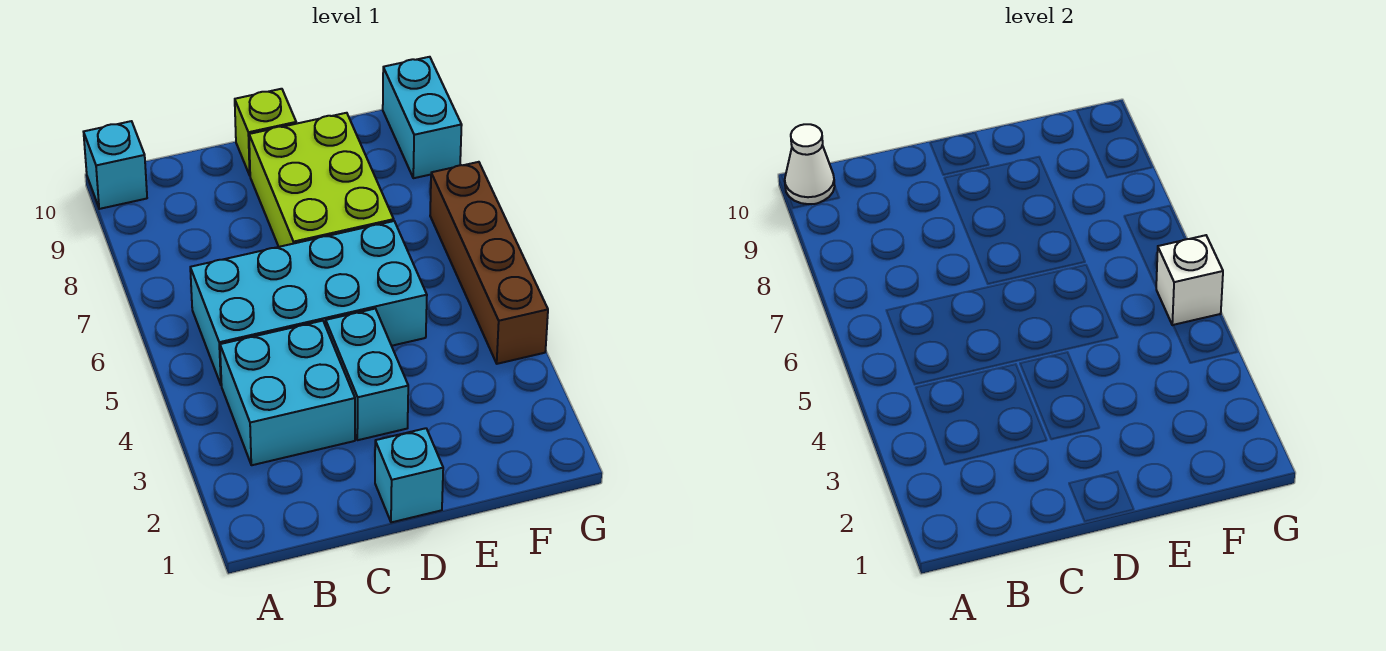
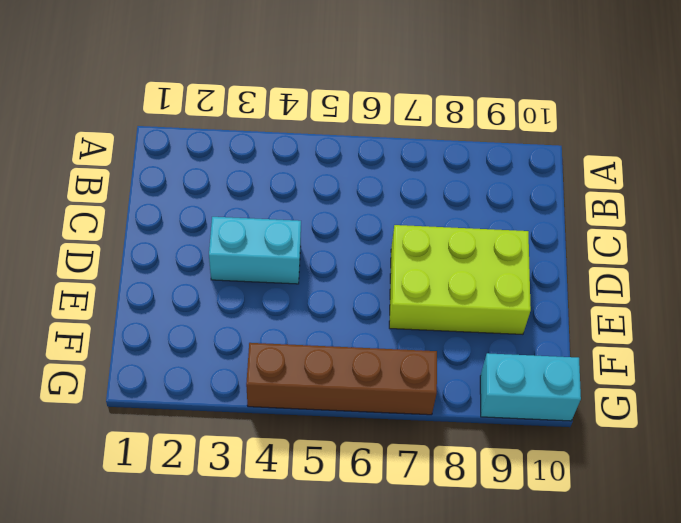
none -> cyan 1x1 brick [84,121,147,209]
none -> cyan 2x2 brick [220,321,355,465]

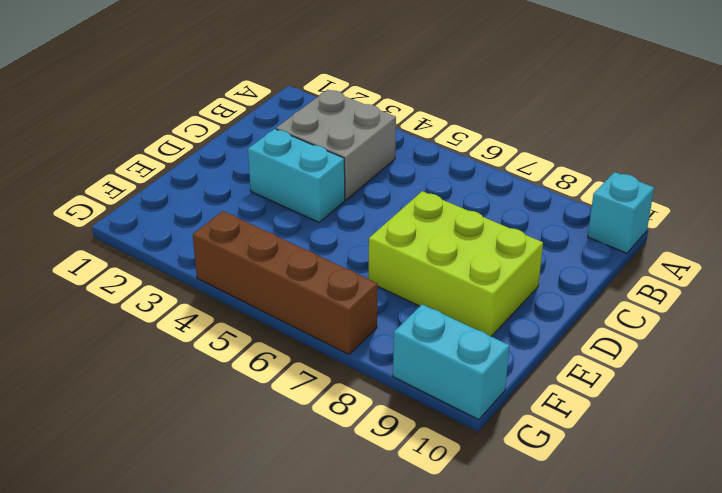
grey 2x2 brick [276,90,396,200] -> cyan 2x2 brick [220,321,355,465]
none -> cyan 2x4 brick [190,221,427,385]
none -> cyan 1x1 brick [375,428,443,522]

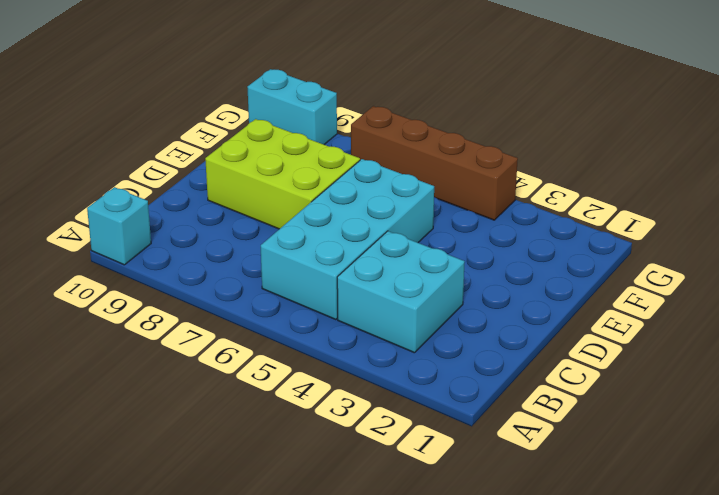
none -> cyan 1x1 brick [375,428,443,522]
none -> cyan 1x2 brick [326,309,408,440]

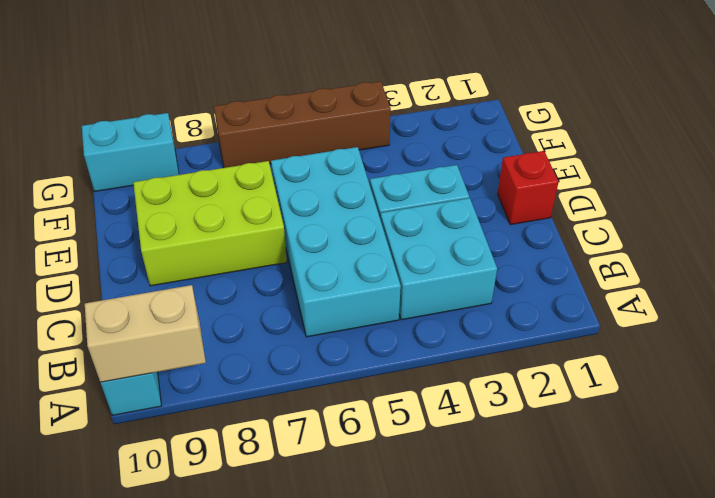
tan 1x2 brick [85,285,206,382] -> white 1x1 cone [785,124,835,204]
red 1x1 brick [497,151,558,225] -> cyan 1x1 brick [375,428,443,522]
none -> lime 1x1 brick [235,89,296,175]
none -> white 1x1 brick [1156,235,1223,325]

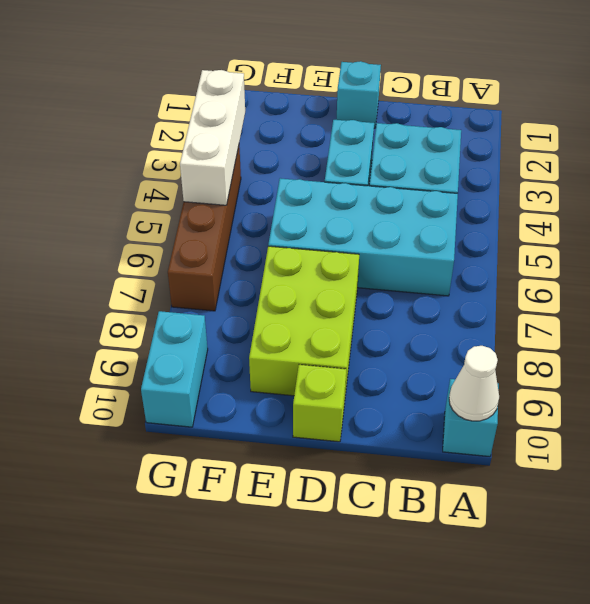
white 1x3 brick [180,70,245,205] -> white 1x1 brick [1156,235,1223,325]

